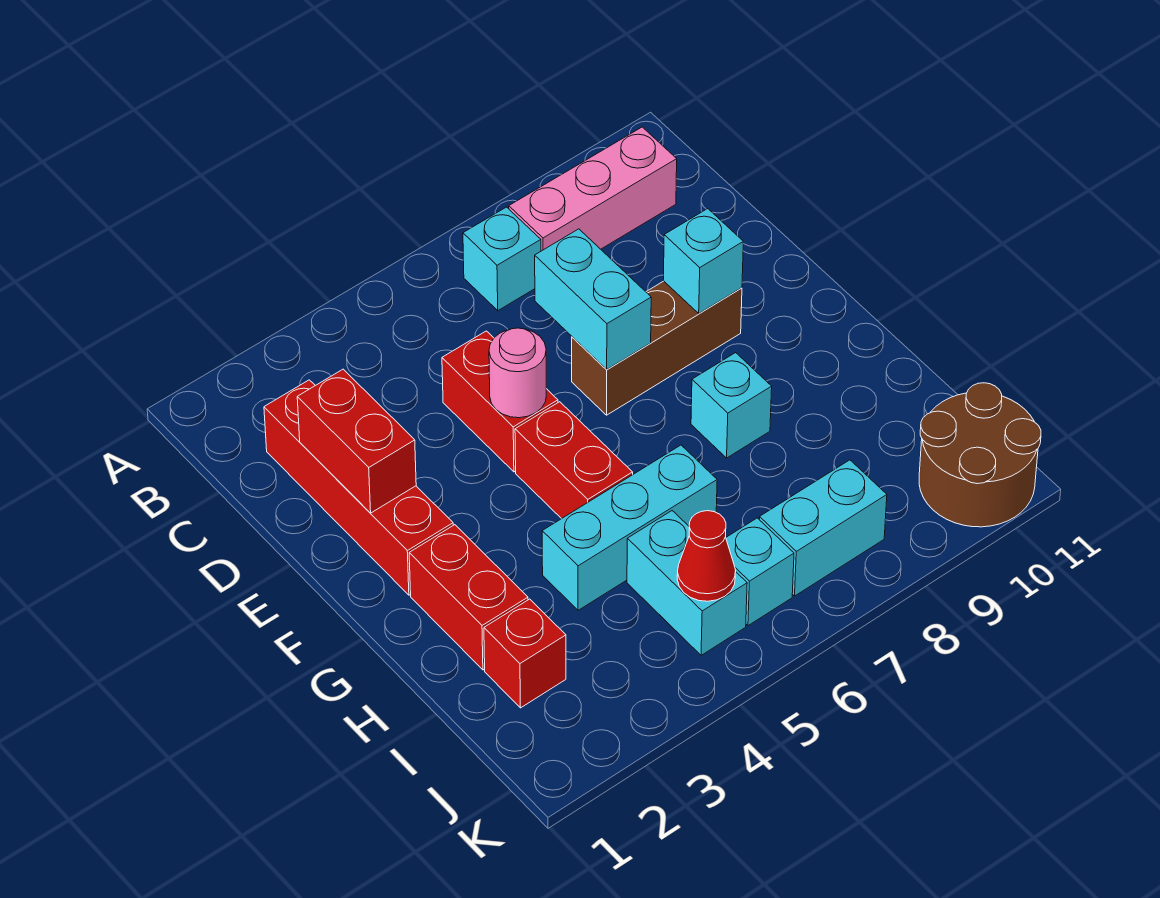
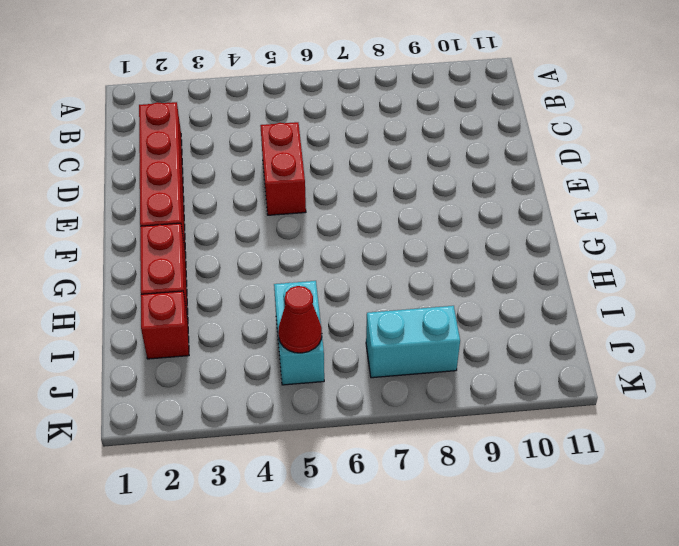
none -> cyan 1x1 brick [463,207,541,311]
none -> pink 1x3 brick [509,127,677,251]
none -> brown 1x3 brick [572,281,742,415]

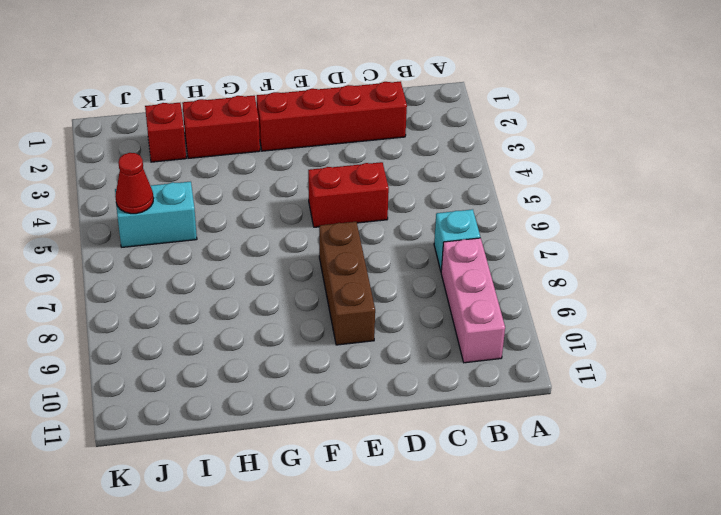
none -> red 1x2 brick [515,402,633,519]
none -> cyan 1x1 brick [691,353,772,458]
none -> cyan 1x3 brick [542,445,717,610]

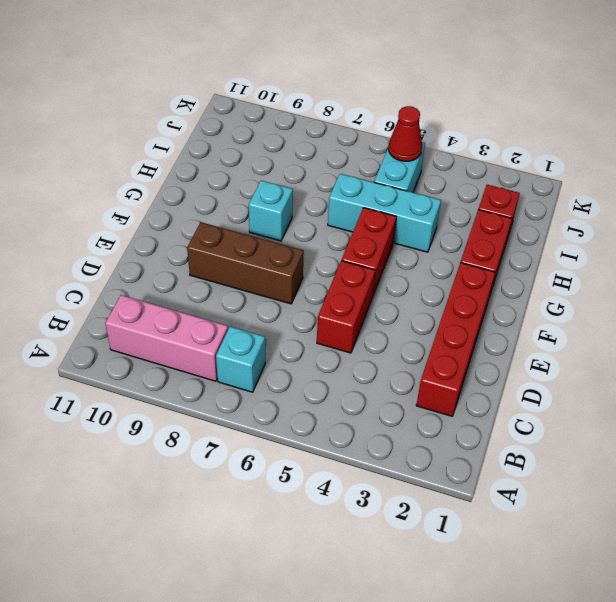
none -> cyan 1x1 brick [726,518,794,626]
none -> cyan 1x2 brick [759,460,887,596]
none -> brown 2x2 round brick [919,383,1041,527]

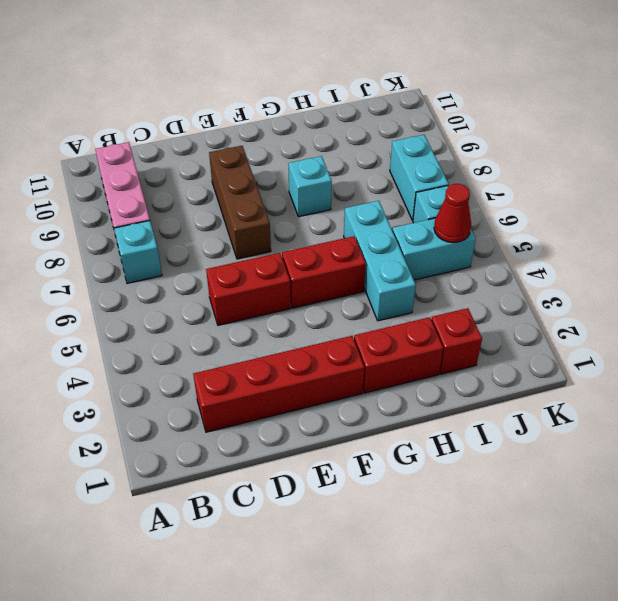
none -> brown 2x2 round brick [919,383,1041,527]
none -> red 1x2 brick [297,369,416,513]
none -> cyan 1x2 brick [535,229,651,370]

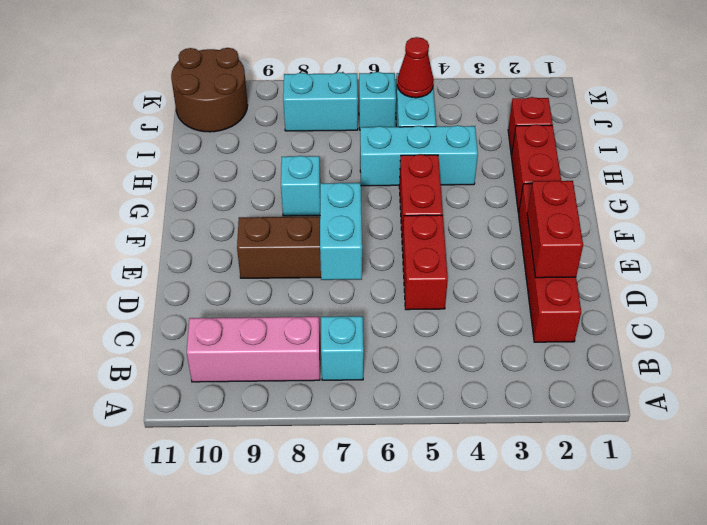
none -> pink 1x1 round brick [489,328,546,418]
none -> cyan 1x1 brick [663,209,743,313]

